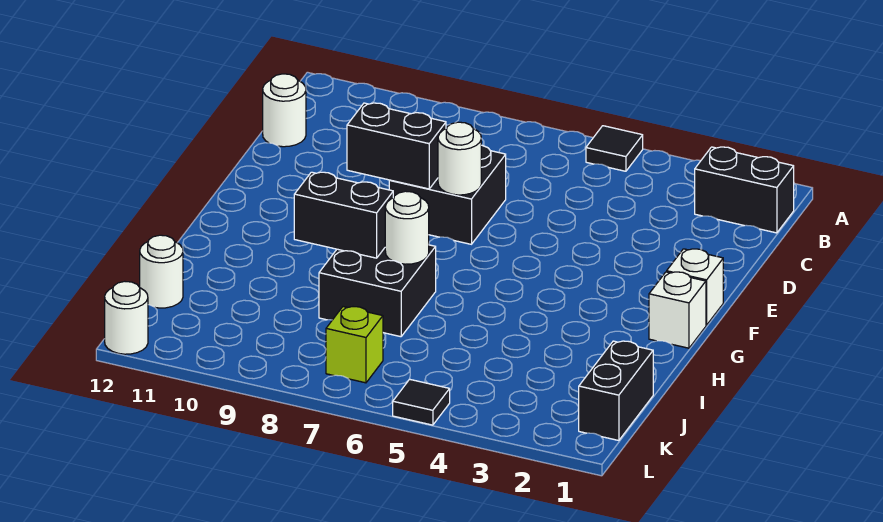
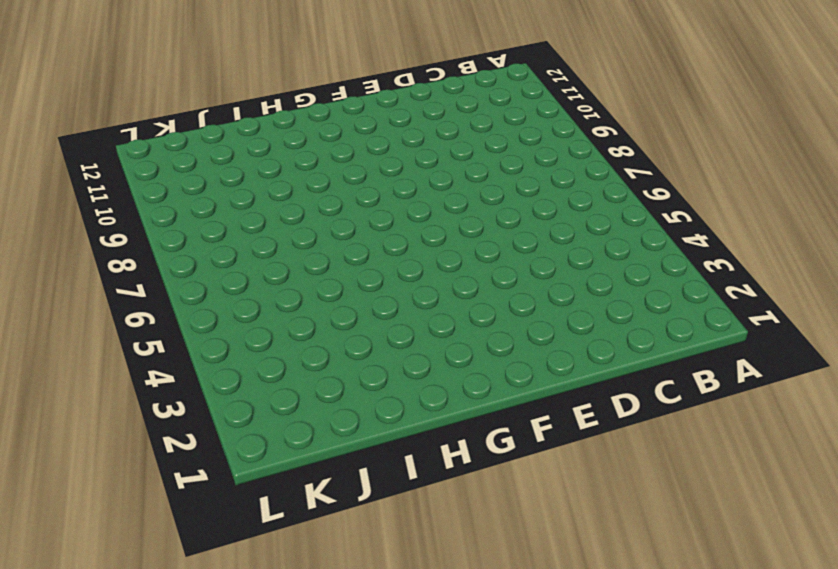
none -> black 1x1 tile [586,126,643,171]
none -> black 1x2 brick [695,147,794,233]
none -> white 1x1 round brick [263,74,306,147]

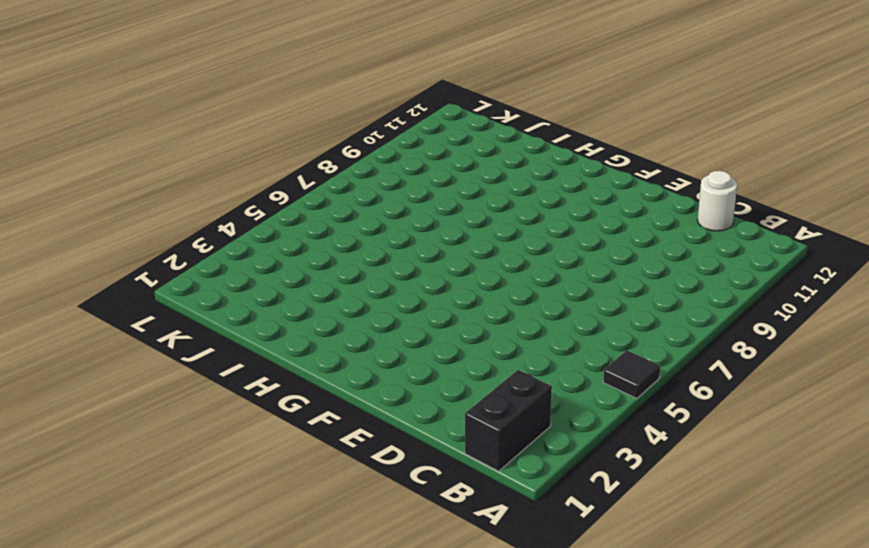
none -> black 2x2 brick [389,145,506,244]
none -> white 1x1 brick [667,249,723,325]
none -> white 1x1 brick [649,272,706,348]

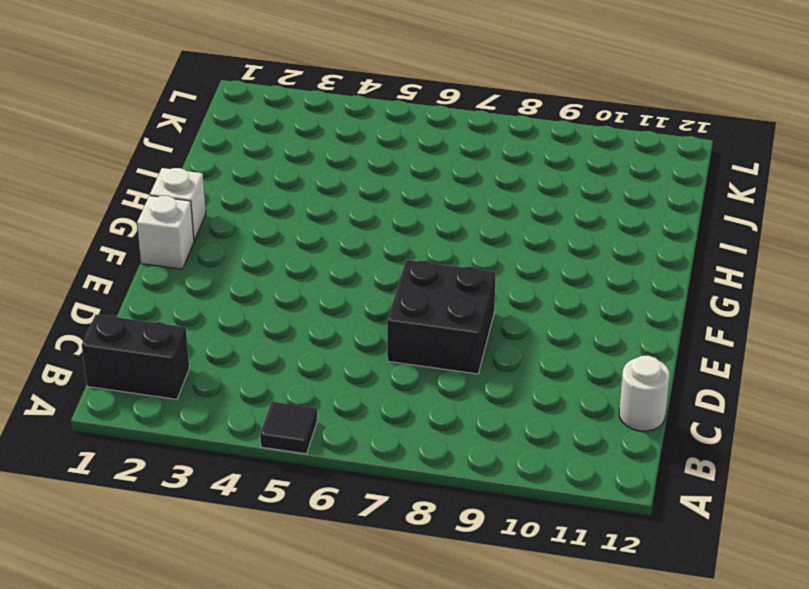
none -> black 2x2 brick [319,245,436,337]
none -> black 1x2 brick [579,341,653,441]
none -> white 1x1 round brick [140,235,183,308]

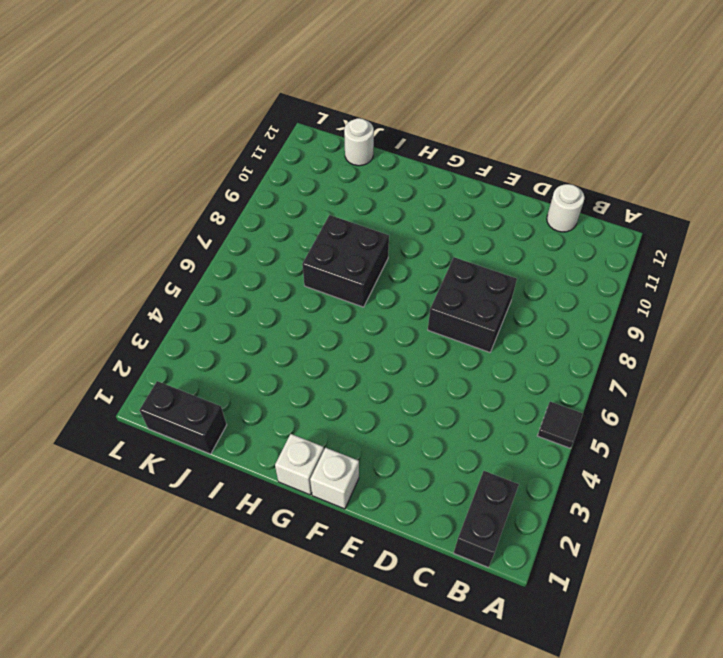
none -> lime 1x1 brick [326,307,383,383]
none -> black 1x1 tile [393,379,450,425]
none -> white 1x1 round brick [105,281,148,354]

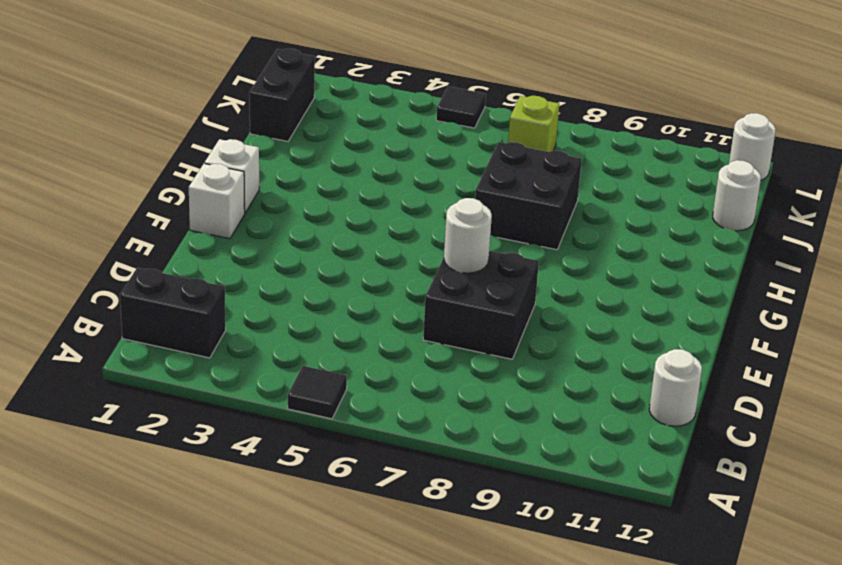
none -> black 1x2 brick [347,103,446,189]
none -> white 1x1 round brick [385,191,429,264]
none -> black 1x2 brick [294,172,393,258]

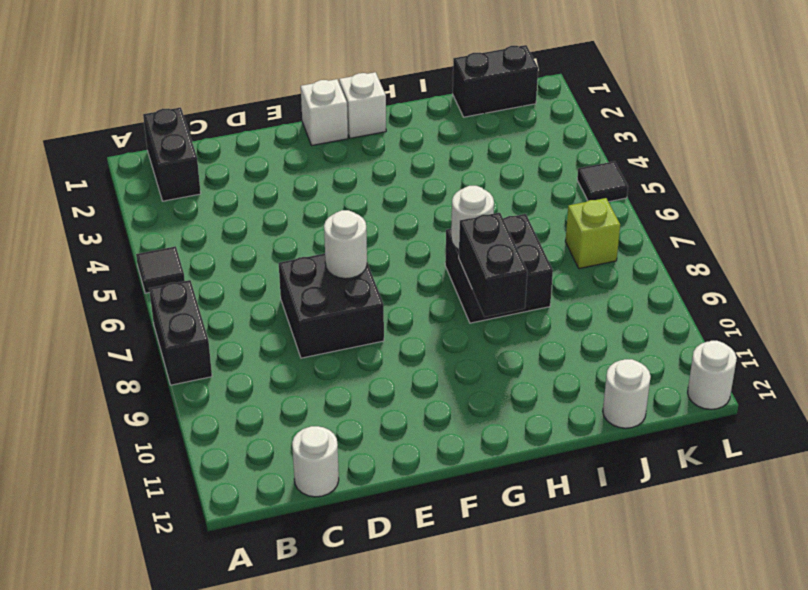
black 1x2 brick [149,280,212,385] -> black 1x2 brick moved to [347,103,446,189]

